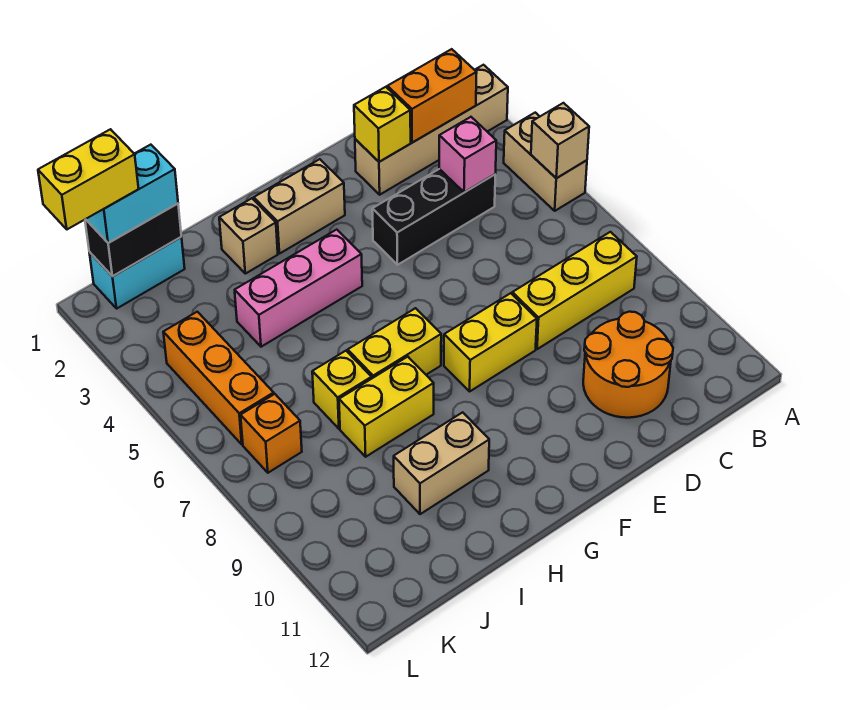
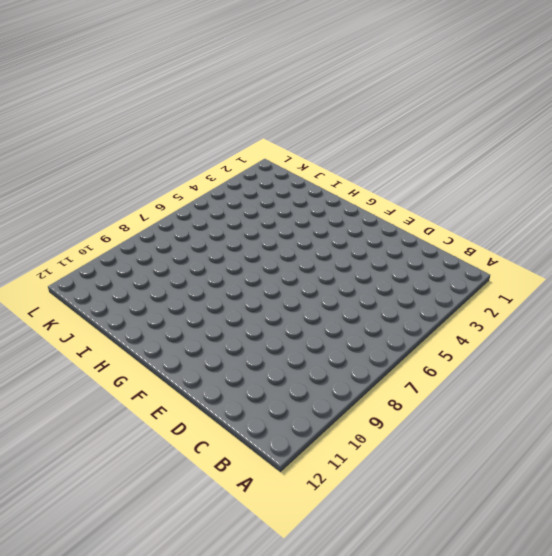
none -> tan 1x4 brick [355,65,508,195]
none -> tan 1x2 brick [504,113,587,211]
none -> yellow 1x3 brick [512,232,637,349]

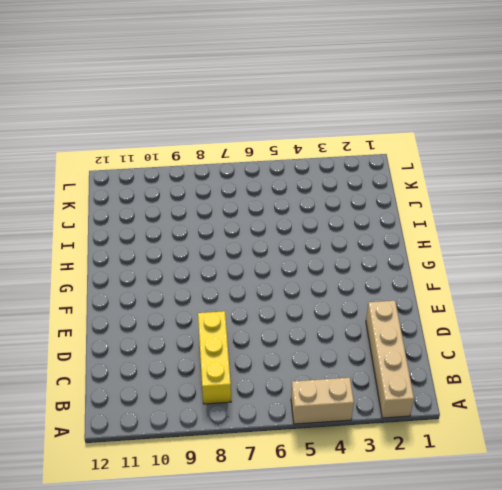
none -> black 1x3 brick [372,169,495,265]
none -> orange 2x2 round brick [583,312,673,418]
none -> yellow 1x2 brick [444,293,537,391]

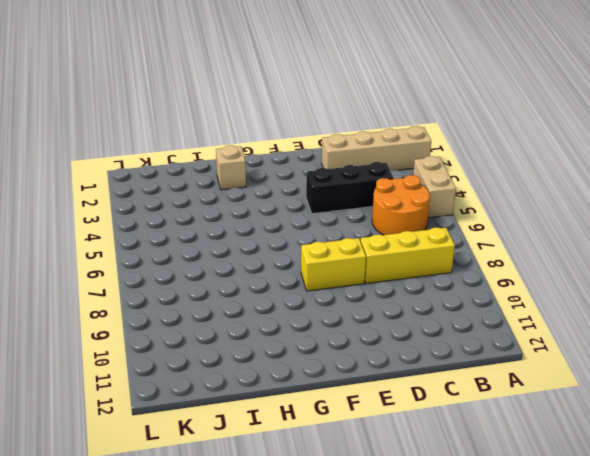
orange 2x2 round brick [372,175,430,235] -> orange 2x2 round brick moved to [583,312,673,418]
none -> tan 1x2 brick [254,159,345,254]
none -> pink 1x3 brick [235,230,362,347]
none -> yellow 1x2 brick [348,308,441,378]

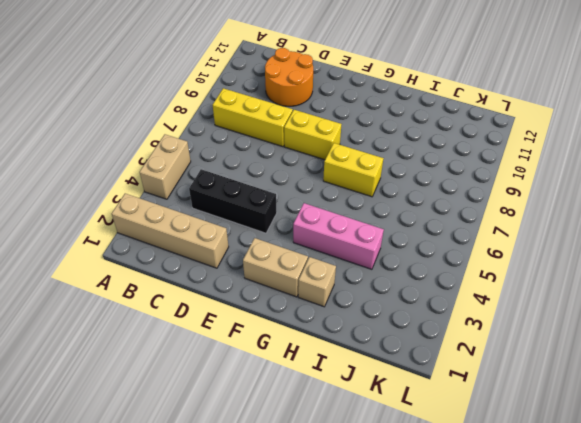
none -> yellow 1x2 brick [339,357,434,457]
none -> tan 1x2 brick [394,412,489,514]
none -> yellow 1x1 brick [312,351,372,429]

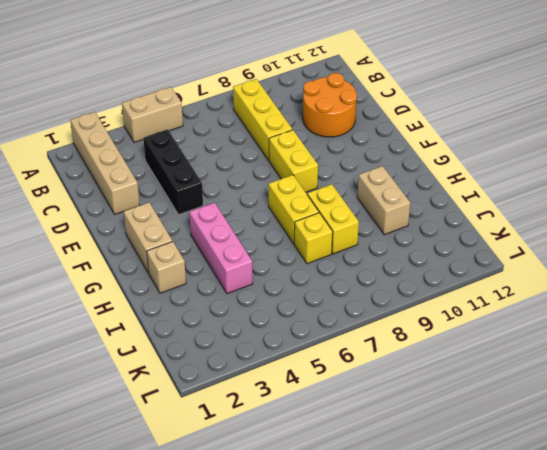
none -> cyan 1x2 brick [89,237,185,308]
none -> orange 1x3 brick [163,312,274,444]
none -> orange 1x1 brick [241,394,302,473]

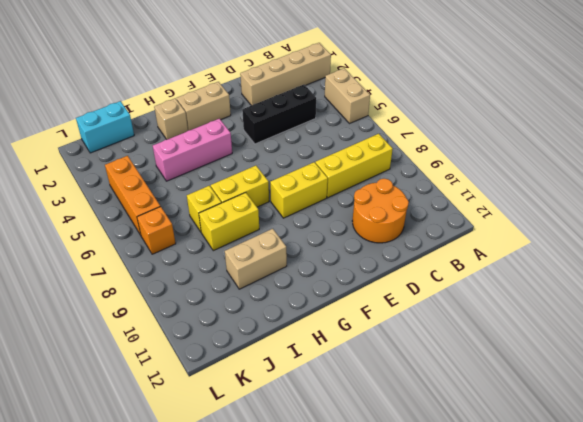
none -> tan 1x1 brick [531,103,589,178]
none -> orange 1x2 brick [387,49,477,142]
none -> pink 1x1 brick [439,117,496,192]

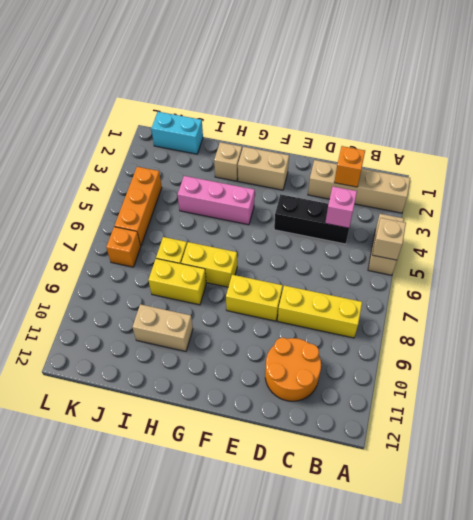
orange 1x1 brick [334,146,365,187] -> orange 1x2 brick [387,49,477,142]
none -> yellow 1x1 brick [354,87,411,162]
none -> black 1x2 brick [85,203,181,276]
none -> cyan 1x2 brick [86,145,178,243]

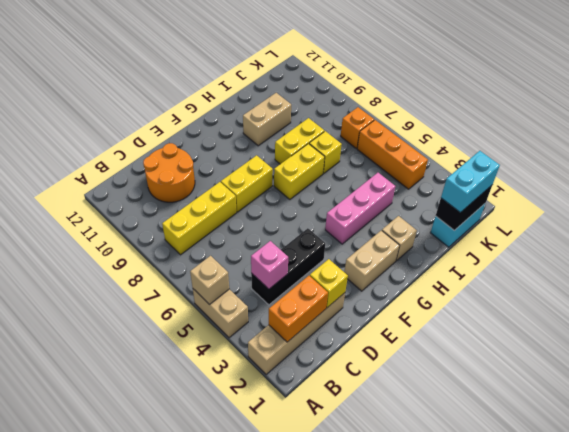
none -> yellow 1x2 brick [38,129,139,229]

